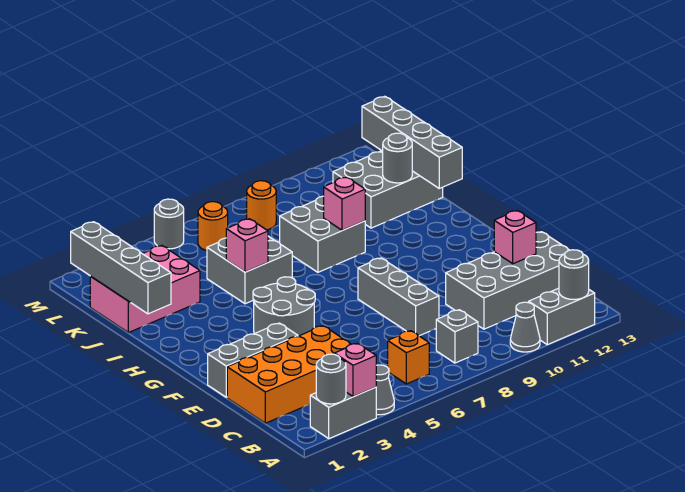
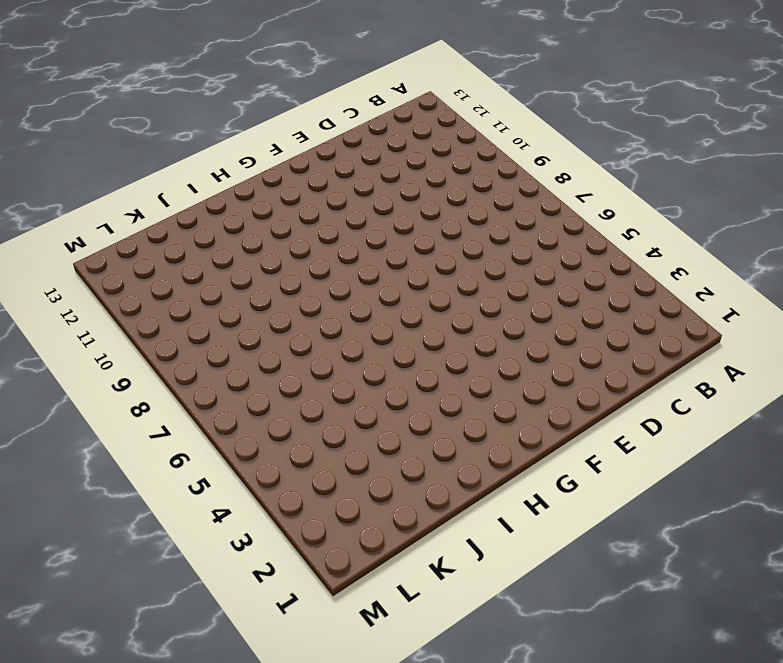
none -> grey 1x2 brick [310,387,376,439]
none -> grey 1x1 cone [376,365,394,415]
none -> grey 1x1 cone [510,302,540,352]

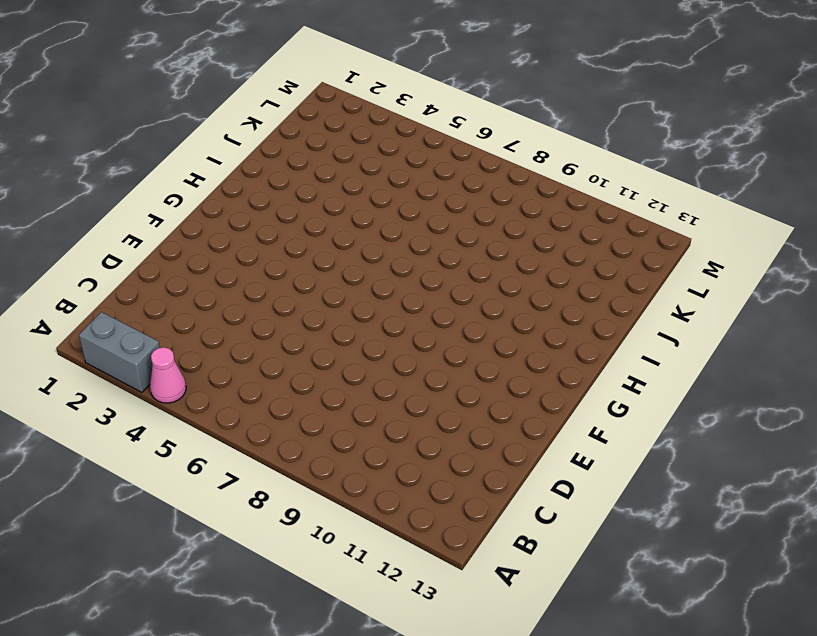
pink 1x1 cone [150,347,186,403] -> grey 1x1 cone [376,365,394,415]
none -> grey 1x1 cone [510,302,540,352]
none -> grey 1x2 brick [529,288,595,345]
none -> orange 1x1 brick [388,331,429,384]

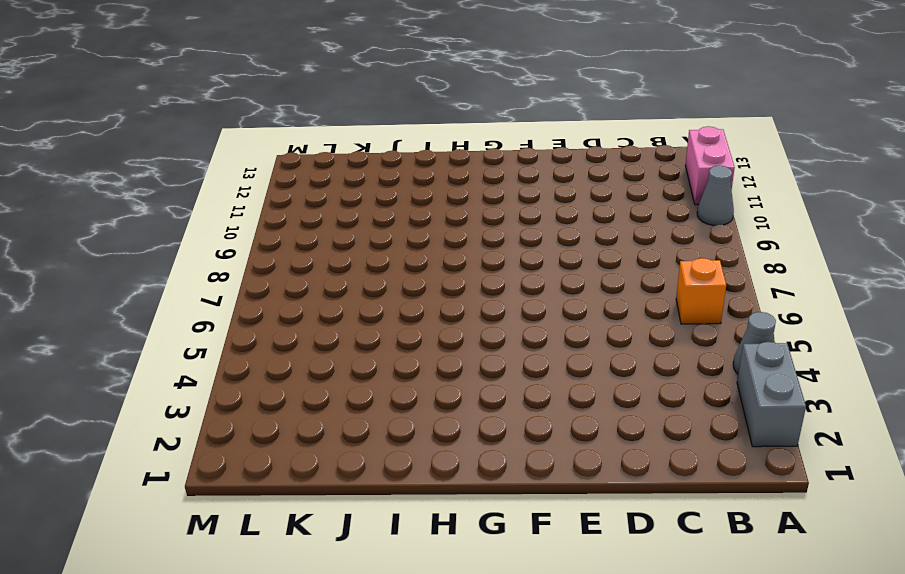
pink 1x2 brick [685,126,735,205] -> grey 1x2 brick [529,288,595,345]
none -> grey 1x1 brick [436,310,478,363]
none -> orange 2x4 brick [227,326,351,423]
none -> grey 2x4 brick [446,232,569,329]

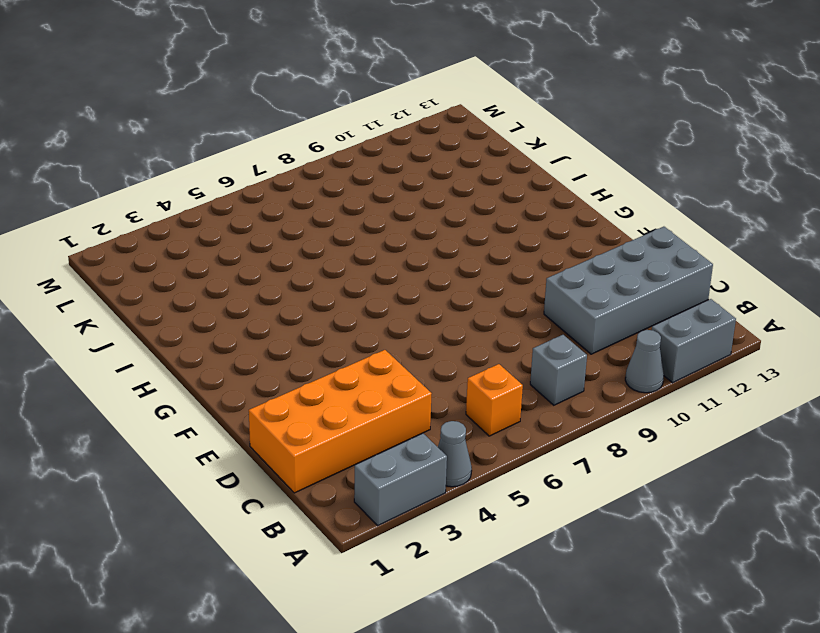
none -> grey 1x3 brick [358,258,439,336]
none -> grey 1x3 brick [208,323,298,397]
none -> grey 2x2 round brick [253,277,315,336]

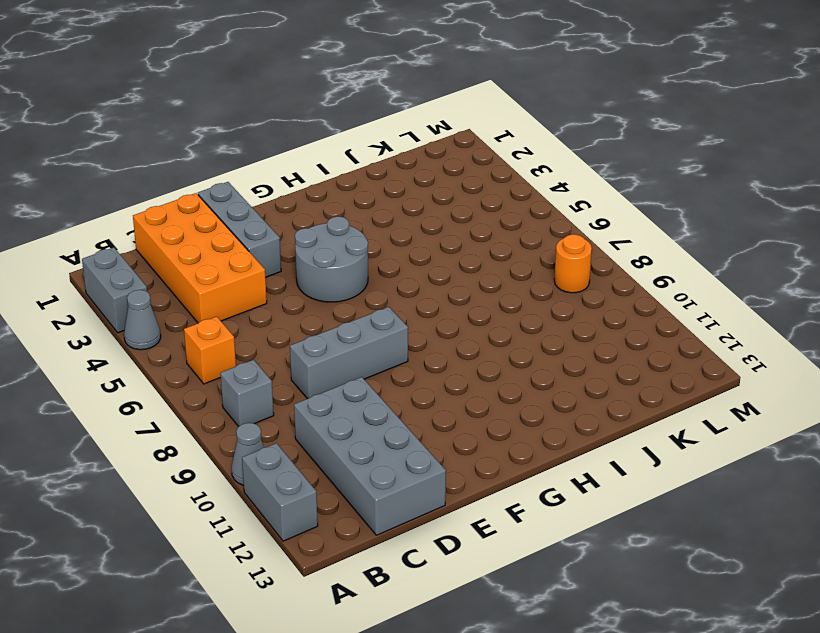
none -> grey 2x2 brick [207,236,292,304]
none -> grey 2x2 brick [280,196,365,272]
none -> pink 2x3 brick [90,245,200,333]

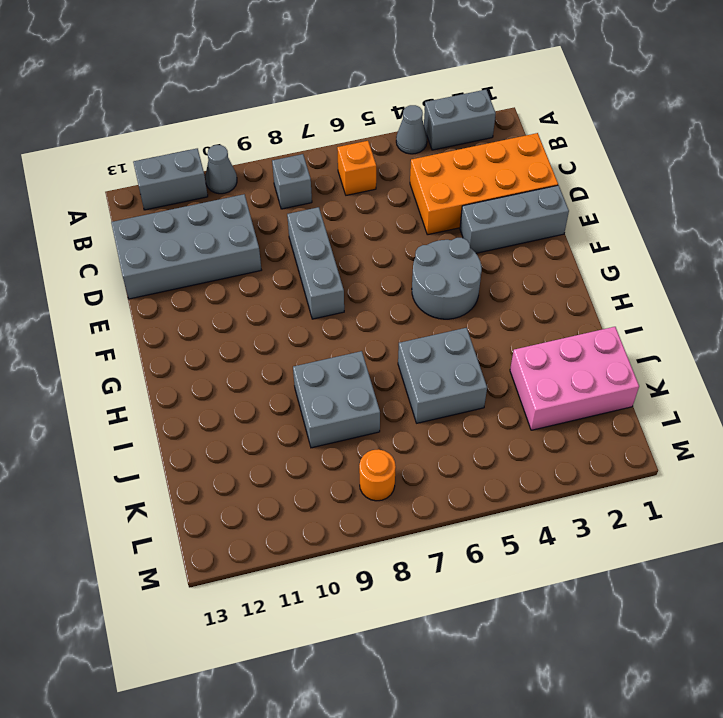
none -> grey 2x3 brick [333,151,443,228]
none -> orange 1x1 round brick [198,202,228,251]
none -> grey 1x1 round brick [154,199,184,249]

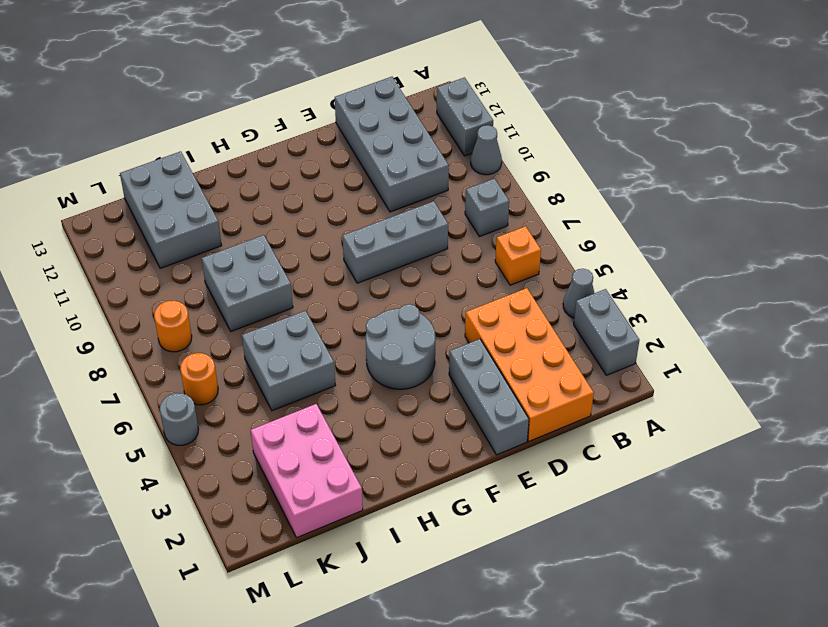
none -> grey 1x1 round brick [316,354,346,404]
none -> pink 1x1 brick [334,343,376,397]
none -> grey 1x1 round brick [559,250,589,300]

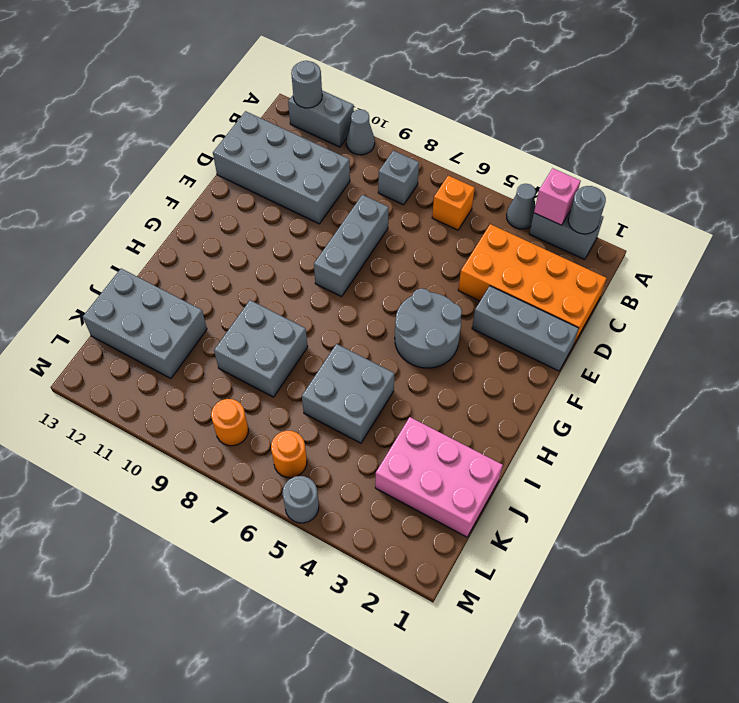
none -> pink 1x1 brick [494,210,536,264]
none -> grey 1x4 brick [71,222,171,314]
none -> pink 1x1 brick [226,219,268,272]

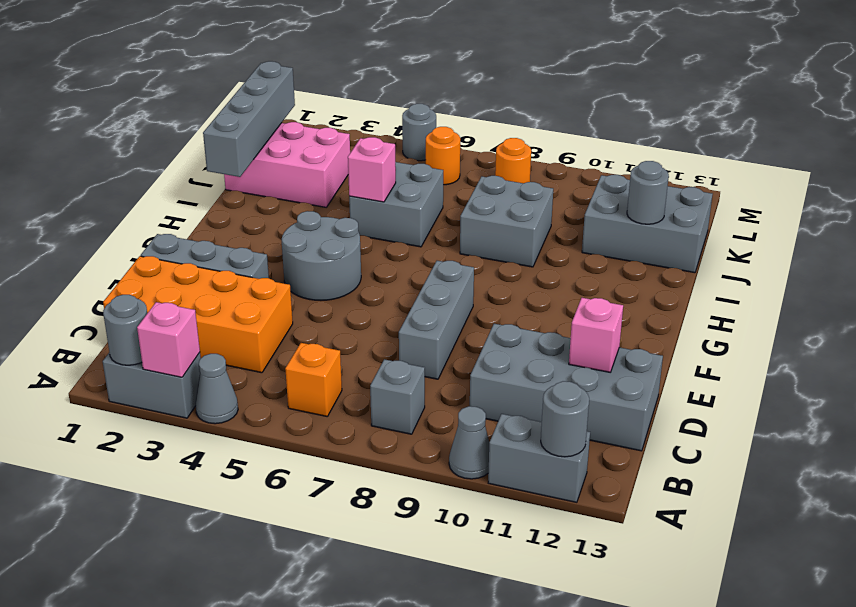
none -> pink 1x1 brick [324,177,365,230]
none -> grey 1x4 brick [362,96,462,188]

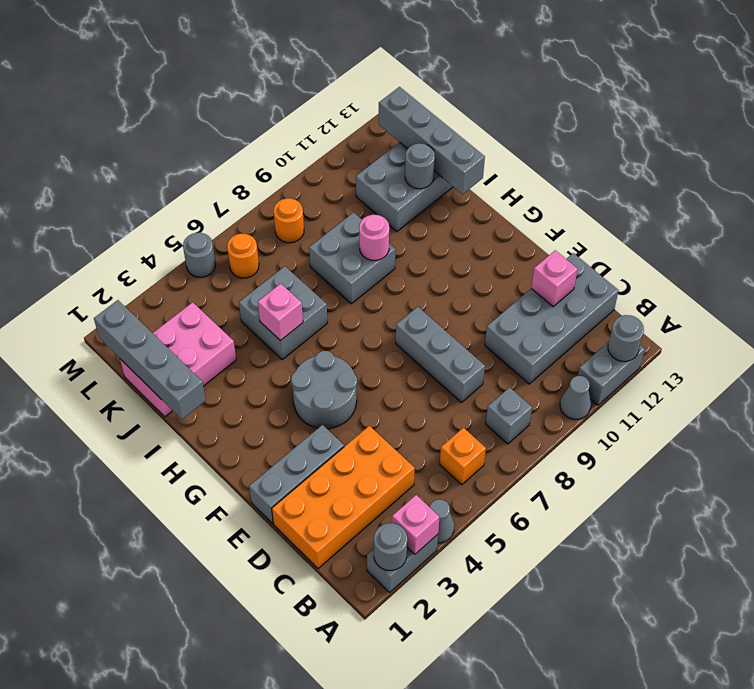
pink 1x1 round brick [359,215,389,260] -> pink 1x1 brick [324,177,365,230]

